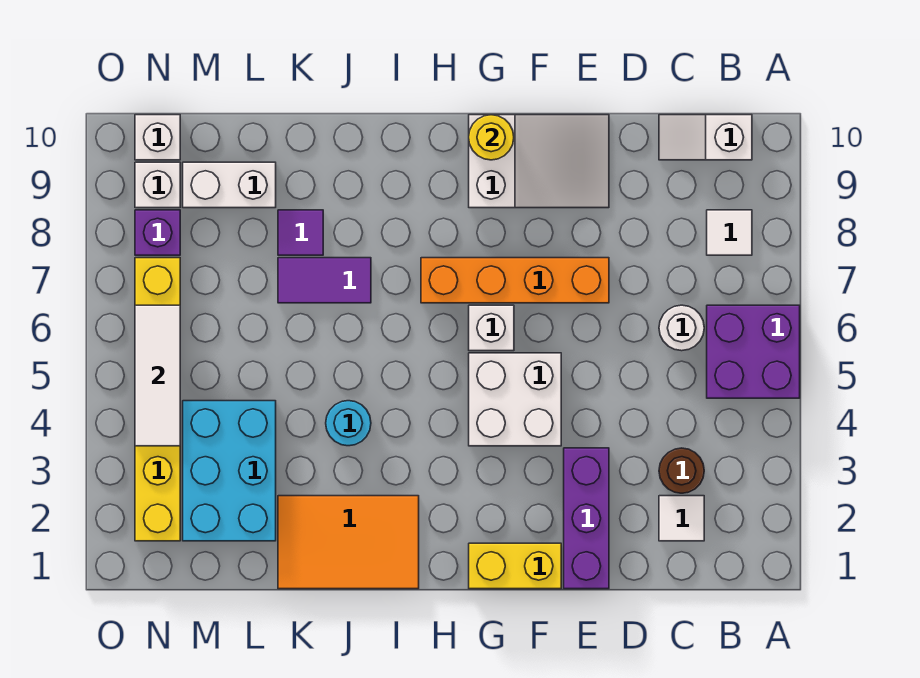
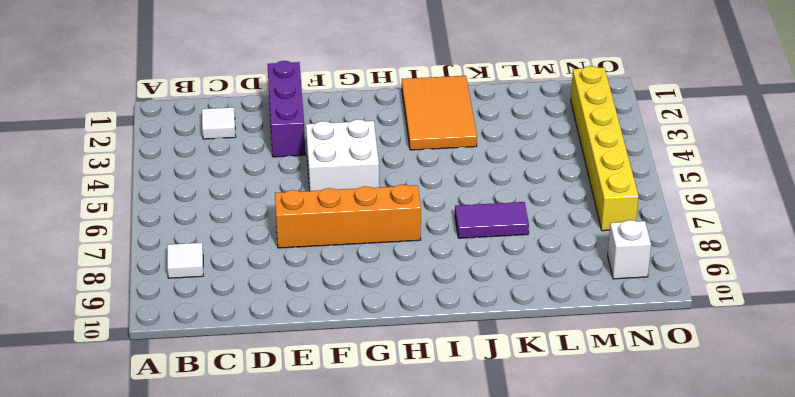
orange 2x3 tile [402,76,477,150] -> orange 2x3 tile turned to [278,496,419,589]
none -> purple 2x2 brick [707,305,800,398]
none -> white 1x2 slope [659,115,752,160]
none -> brown 1x1 round brick [659,448,704,493]

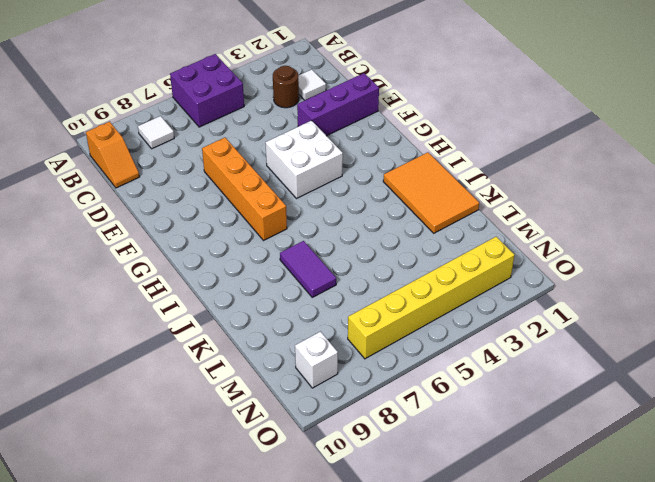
orange 1x2 slope [86,122,140,188] -> white 1x2 slope [659,115,752,160]
none -> white 1x1 round brick [659,305,704,351]
none -> white 2x3 slope [469,115,609,208]
none -> yellow 1x2 brick [469,543,561,589]

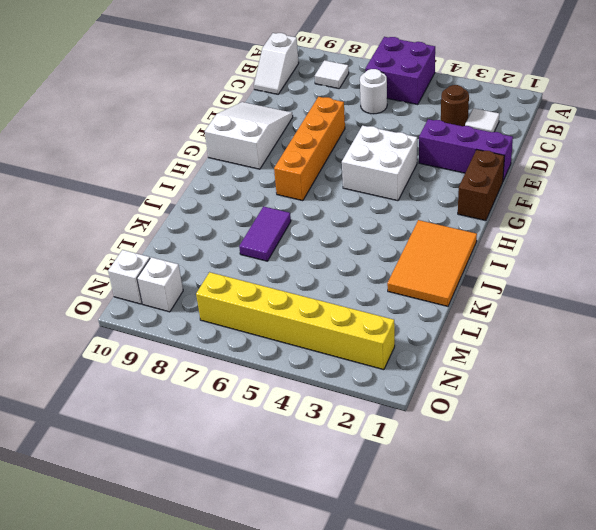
brown 1x2 brick [458,150,505,221] -> yellow 1x2 brick [469,543,561,589]
none -> white 1x1 brick [469,305,514,351]
none -> cyan 1x1 round brick [326,401,371,446]
none -> purple 1x1 tile [278,210,323,255]

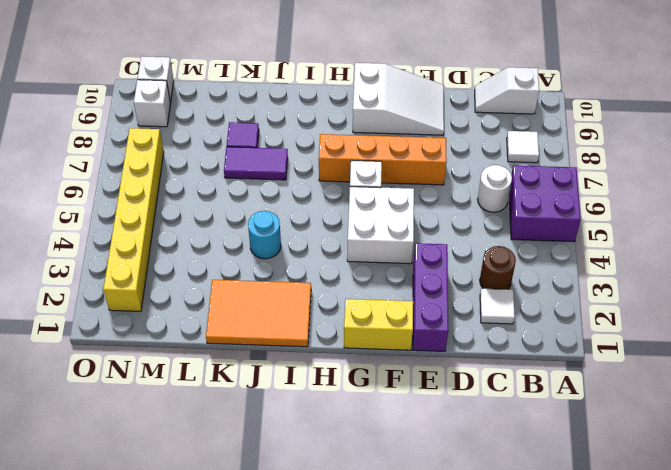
none -> cyan 2x3 brick [183,401,276,541]
none -> white 1x2 brick [183,162,276,208]
none -> purple 1x1 brick [135,210,180,255]

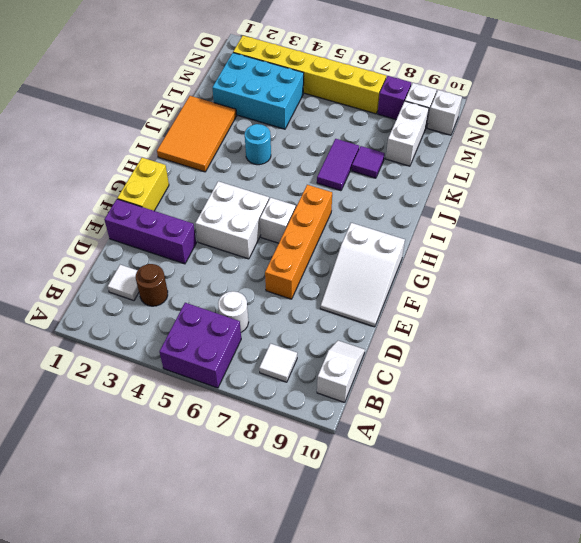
none -> yellow 1x1 round brick [469,115,514,160]
none -> white 1x3 tile [135,305,180,446]

